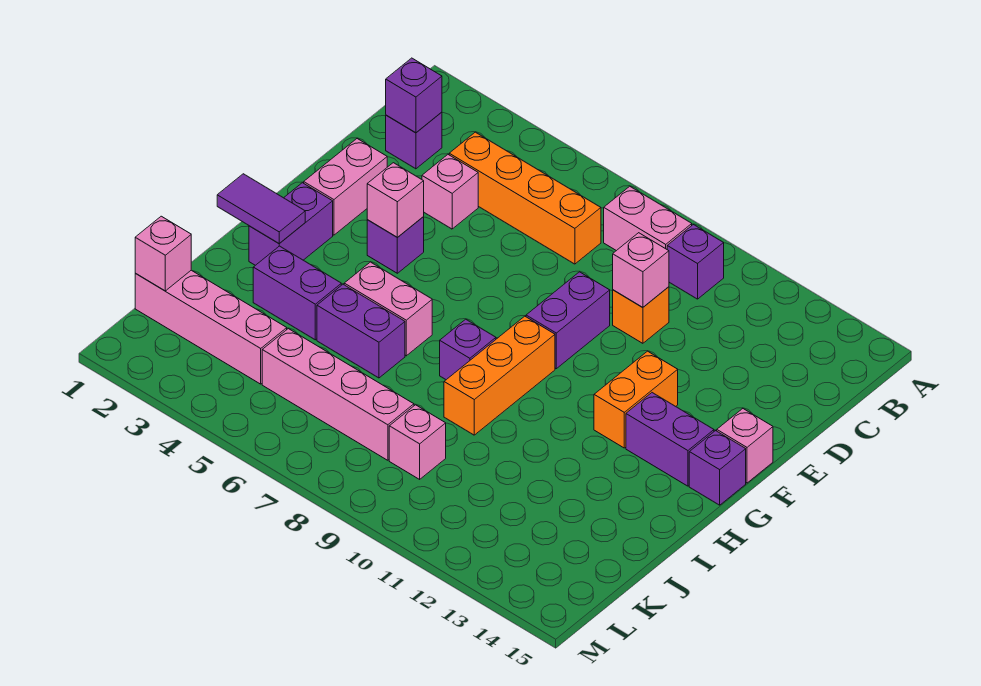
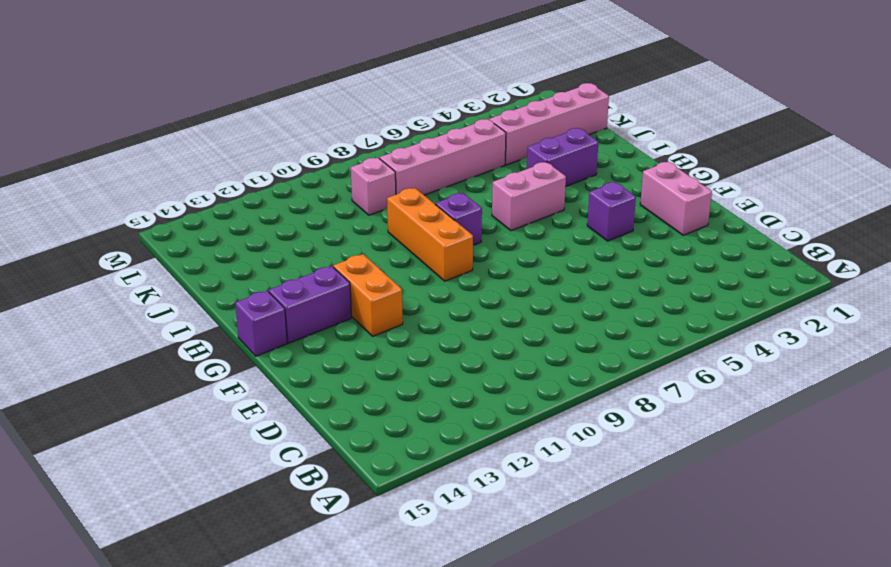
none -> pink 1x2 brick [604,186,692,251]
none -> purple 1x1 brick [667,225,724,299]
none -> purple 1x1 brick [386,112,442,169]

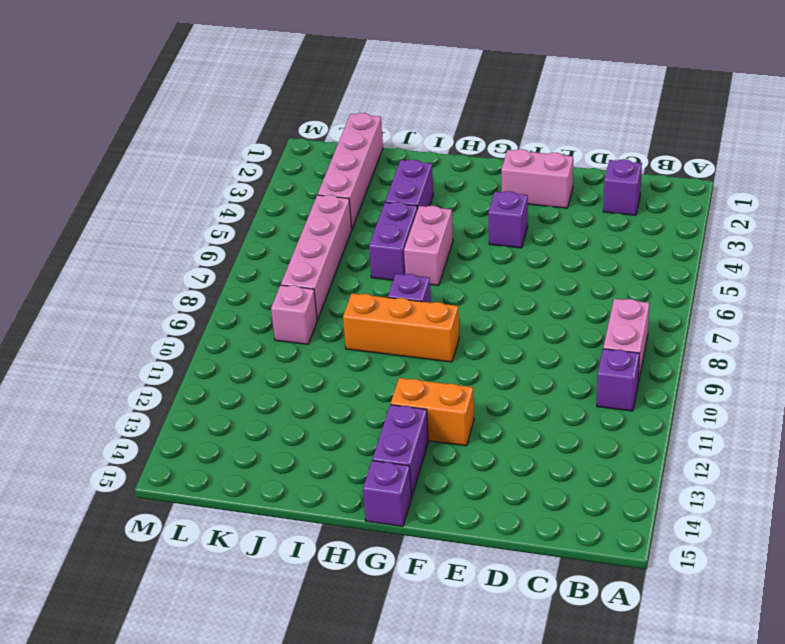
none -> orange 1x4 brick [449,132,601,264]
none -> pink 1x1 brick [422,155,478,229]
none -> orange 1x1 brick [613,287,669,343]

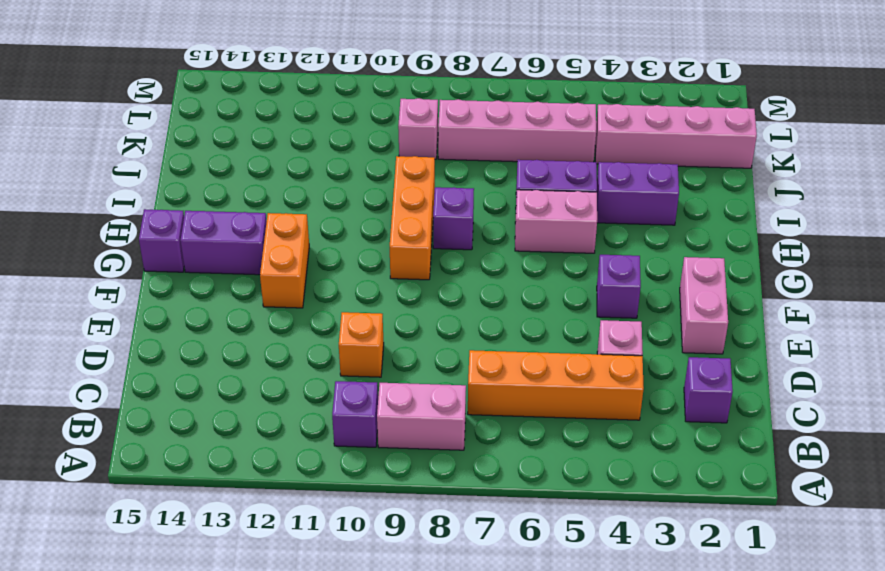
none -> purple 1x2 brick [526,272,610,369]
none -> pink 1x1 brick [717,409,773,483]
none -> purple 1x2 brick [249,183,333,265]

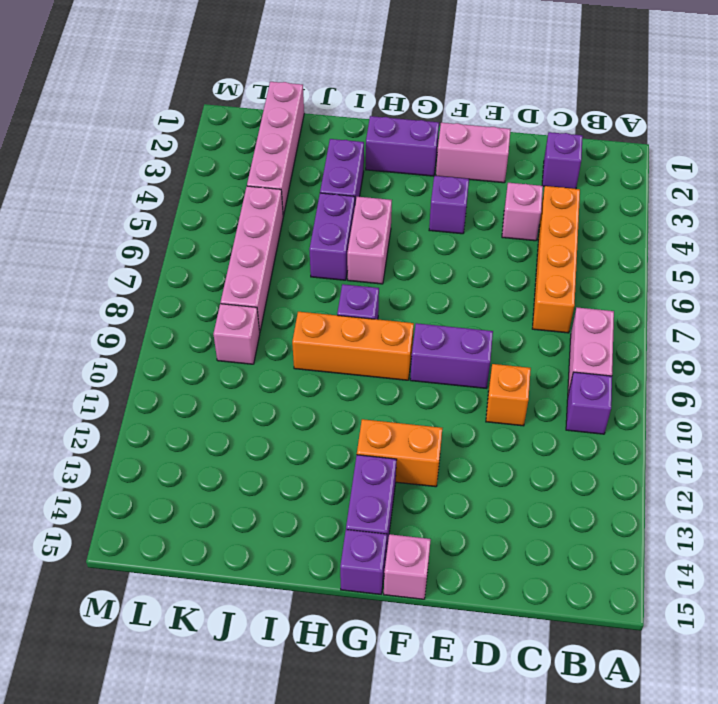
none -> purple 1x1 brick [386,58,442,133]
none -> pink 1x1 brick [613,233,669,307]
none -> pink 1x1 brick [367,163,424,237]

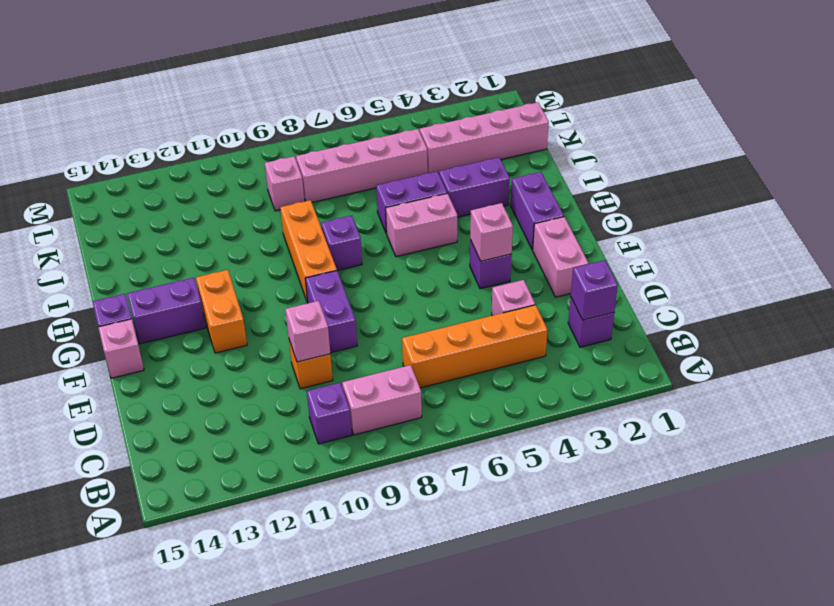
none -> purple 1x2 tile [217,174,305,243]
none -> pink 1x1 brick [135,216,191,291]

